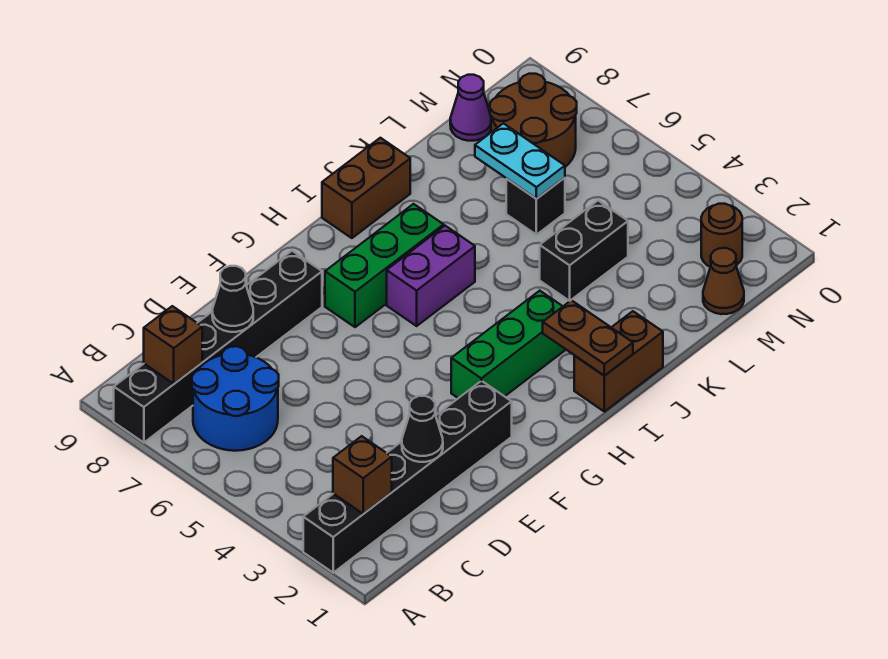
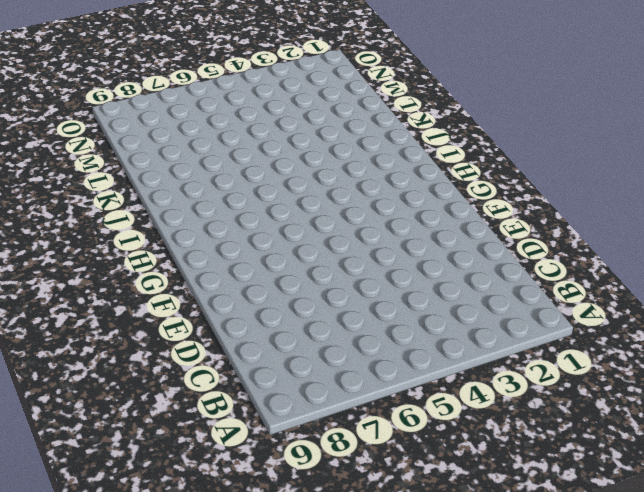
none -> black 1x6 brick [303,381,512,573]
none -> black 1x6 brick [114,251,322,443]
none -> blue 2x2 round brick [192,346,279,451]

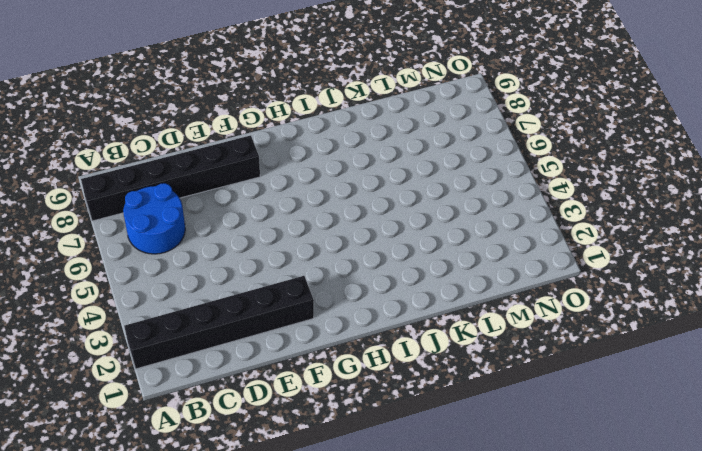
none -> green 1x3 brick [451,291,566,398]
none -> green 1x3 brick [325,204,444,327]
none -> purple 1x2 brick [387,226,475,326]

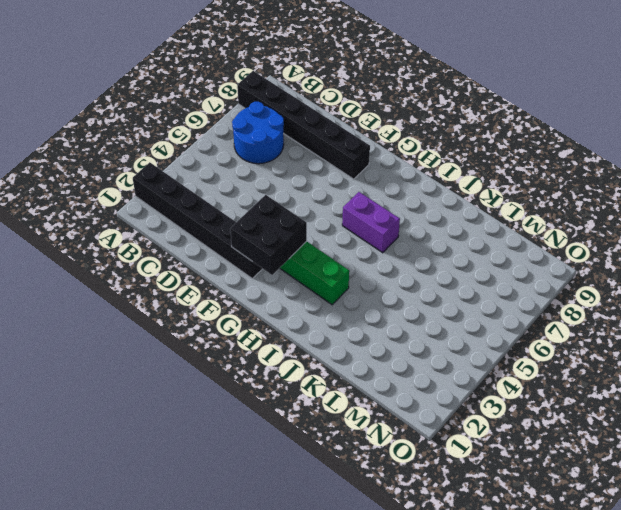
black 2x2 brick [230,195,307,275] -> none
none -> green 1x3 brick [325,204,444,327]
none -> brown 1x2 brick [574,311,663,412]
none -> brown 1x2 brick [322,138,410,238]

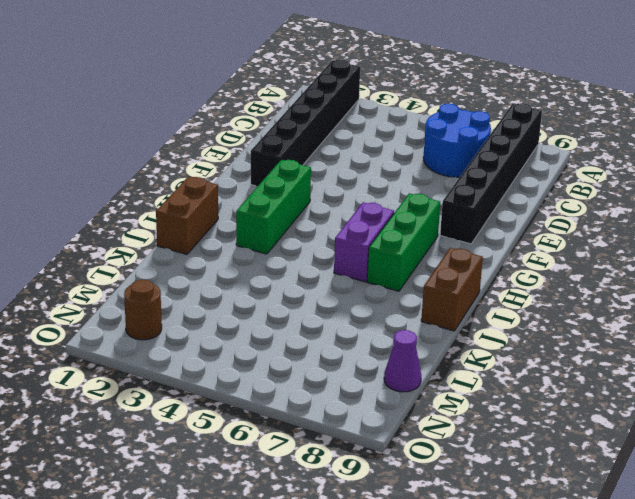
none -> black 1x2 brick [540,201,628,301]
none -> black 1x1 brick [506,178,565,235]
none -> brown 1x1 cone [703,248,744,314]

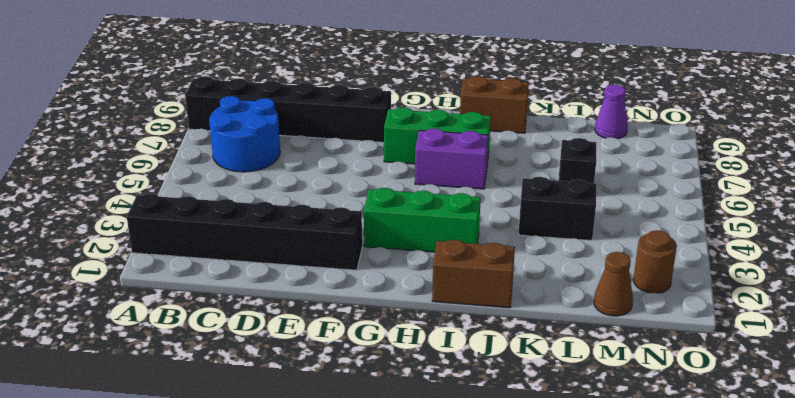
none -> brown 2x2 round brick [490,74,577,167]
none -> brown 1x1 brick [333,436,392,514]
none -> brown 1x1 brick [144,306,202,384]

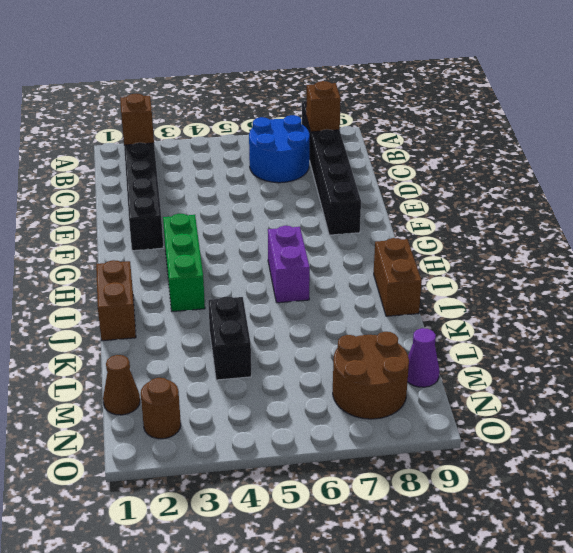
none -> green 1x3 brick [325,204,444,327]
none -> black 1x1 brick [506,178,565,235]
none -> black 1x1 cone [402,396,443,462]

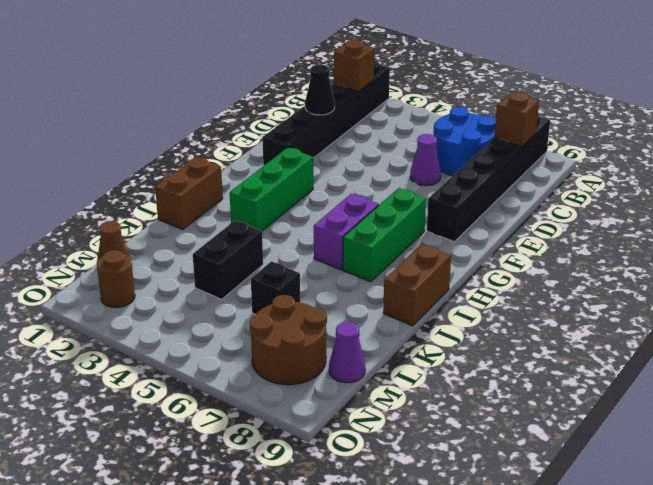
purple 1x1 cone [410,134,441,186] -> none
none -> black 1x1 cone [212,266,253,332]
none -> brown 1x2 plate [543,300,633,376]
none -> cyan 1x2 plate [475,123,565,199]

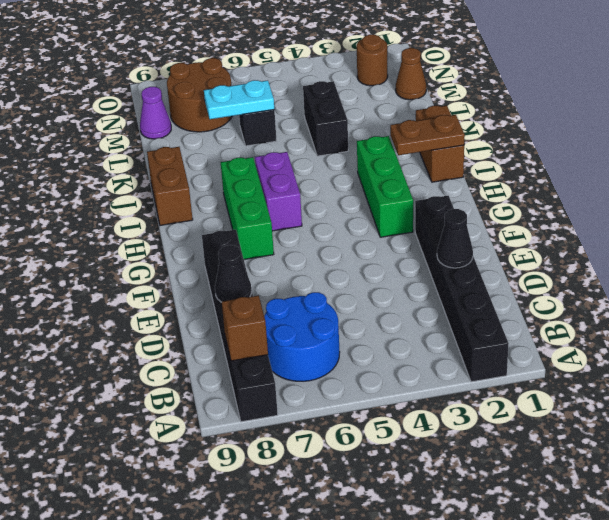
none -> brown 1x1 brick [333,436,392,514]

